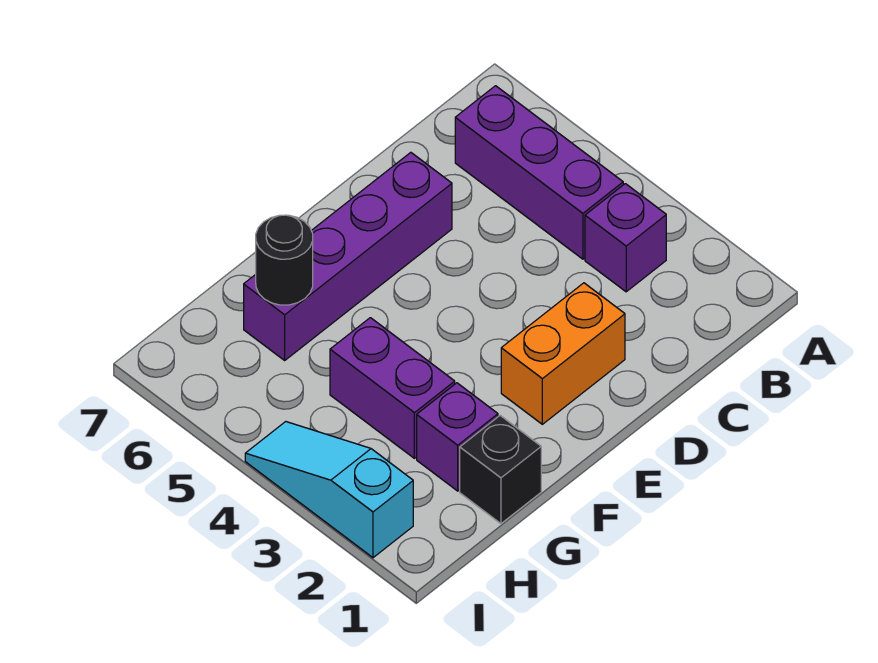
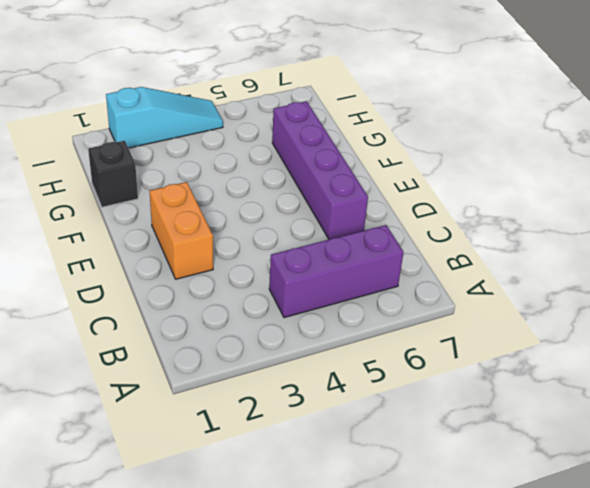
none -> purple 1x1 brick [585,184,666,292]
none -> purple 1x1 brick [417,383,498,491]

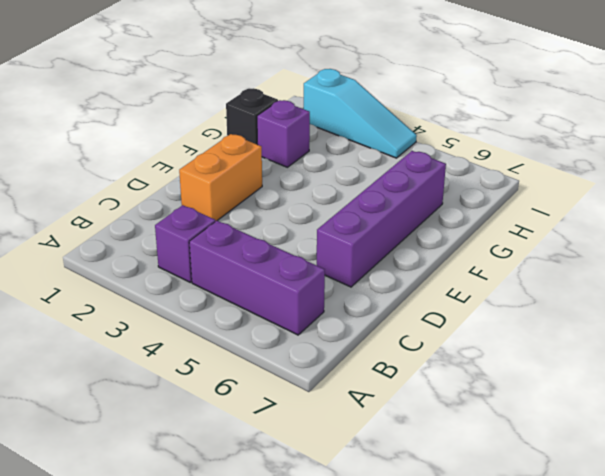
none -> purple 1x2 brick [330,318,455,458]
none -> black 1x1 round brick [256,215,313,305]

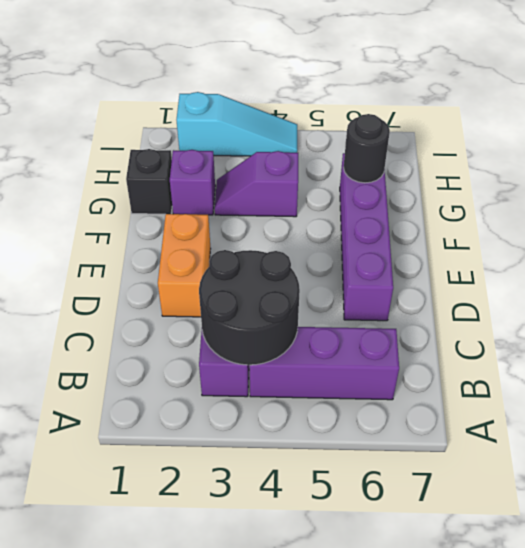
black 2x2 round brick [199,250,300,365] -> none
purple 1x2 slope [215,151,298,217] -> purple 1x2 brick [330,318,455,458]

